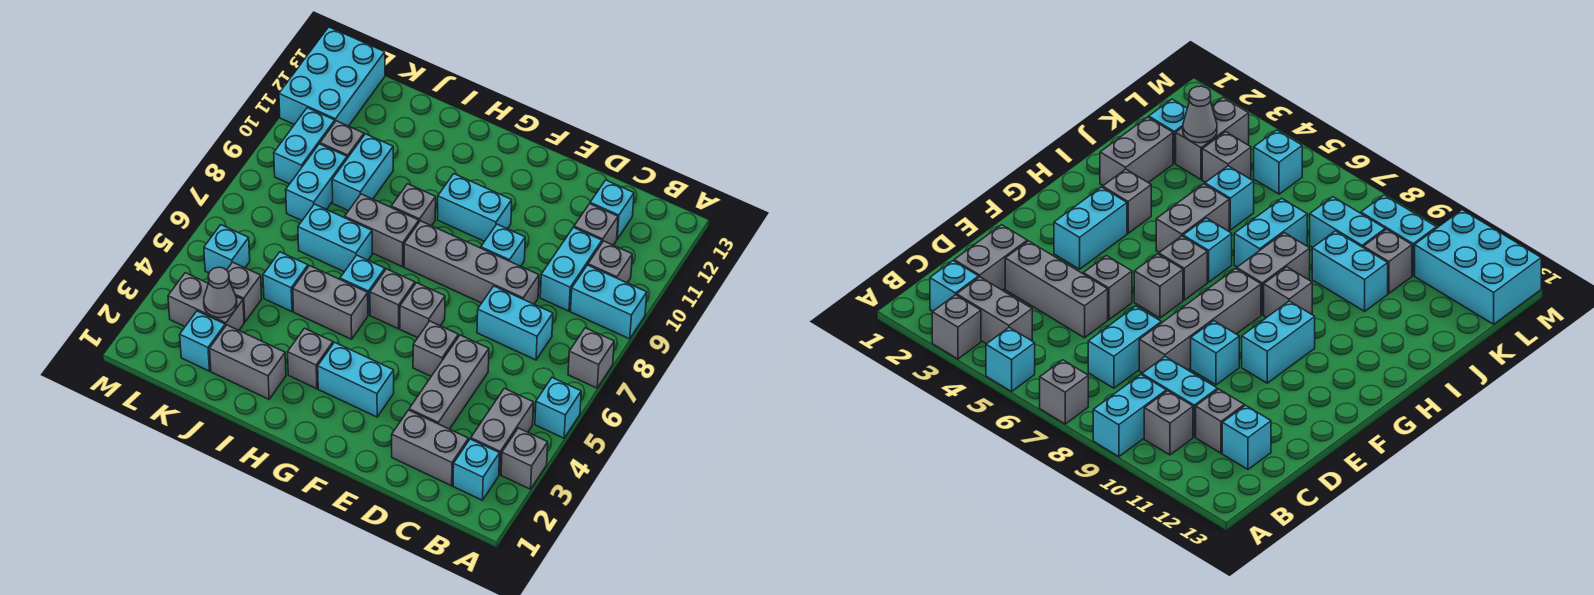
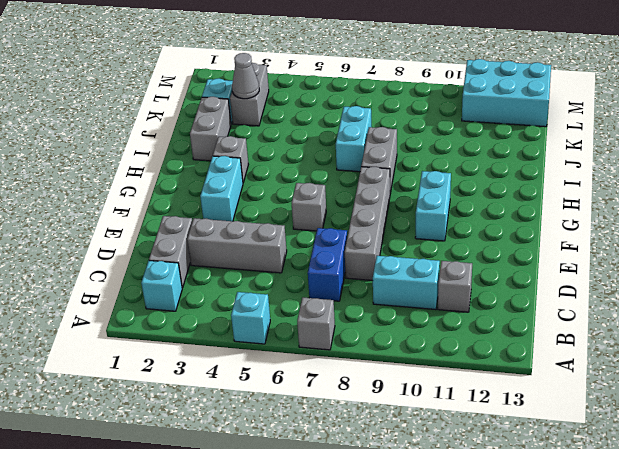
blue 1x2 brick [308,228,347,301] -> cyan 1x2 brick [477,286,553,360]
none -> grey 1x1 brick [501,428,548,489]
none -> cyan 1x2 brick [570,265,647,339]
none -> grey 1x2 brick [471,388,534,475]
none -> grey 1x1 brick [588,241,632,283]

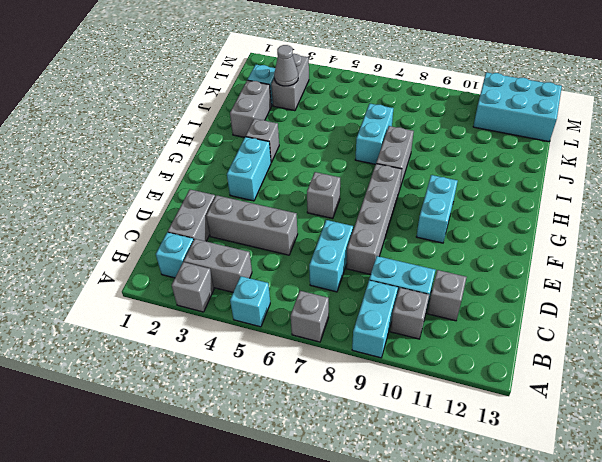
none -> cyan 1x1 brick [590,180,634,239]
none -> grey 1x1 brick [413,321,458,376]
none -> cyan 1x1 brick [481,224,525,266]
none -> grey 1x1 brick [370,269,415,329]

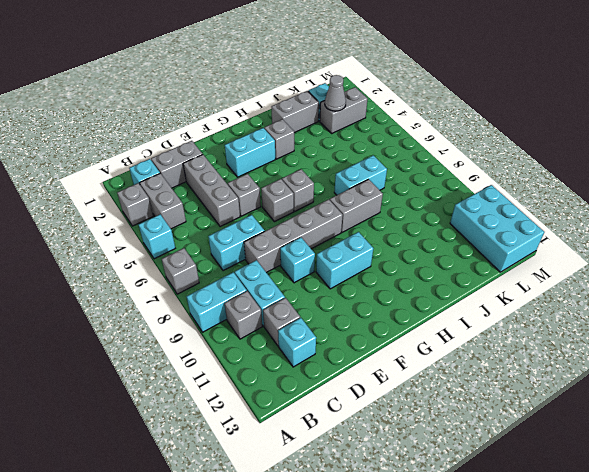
none -> grey 1x2 brick [293,266,368,339]
none -> cyan 1x1 brick [340,255,385,315]
none -> grey 1x1 brick [391,184,436,226]
none -> cyan 1x1 brick [263,252,308,312]

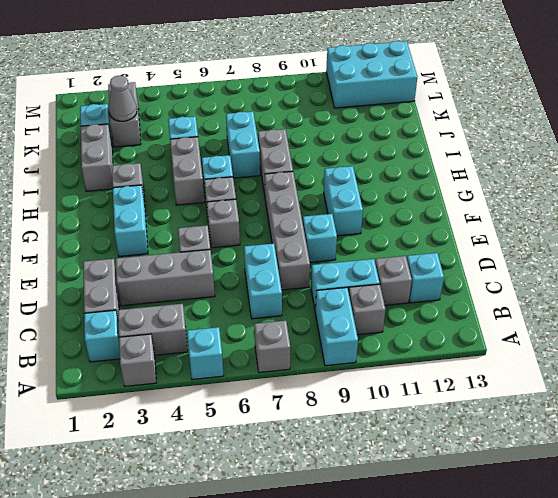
none -> grey 1x1 brick [391,184,436,226]
none -> cyan 1x2 brick [332,134,393,211]
none -> grey 1x1 brick [227,262,262,322]
none -> cyan 1x2 brick [286,144,347,221]

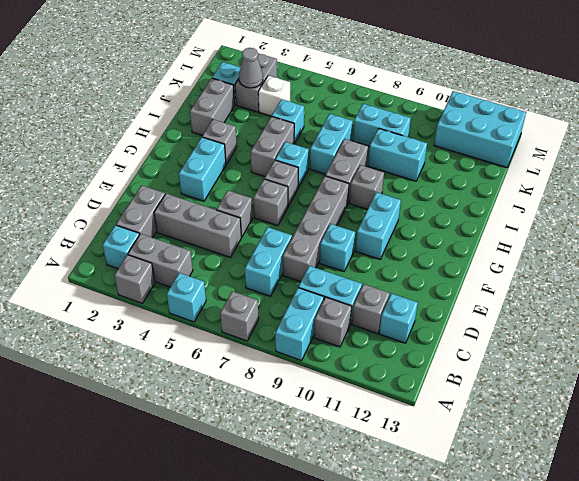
white 1x1 brick [258,76,290,116] -> grey 1x1 brick [227,262,262,322]
none -> grey 1x1 brick [320,121,364,158]
none -> cyan 1x1 brick [204,225,250,273]
none -> cyan 1x2 brick [274,108,335,184]

